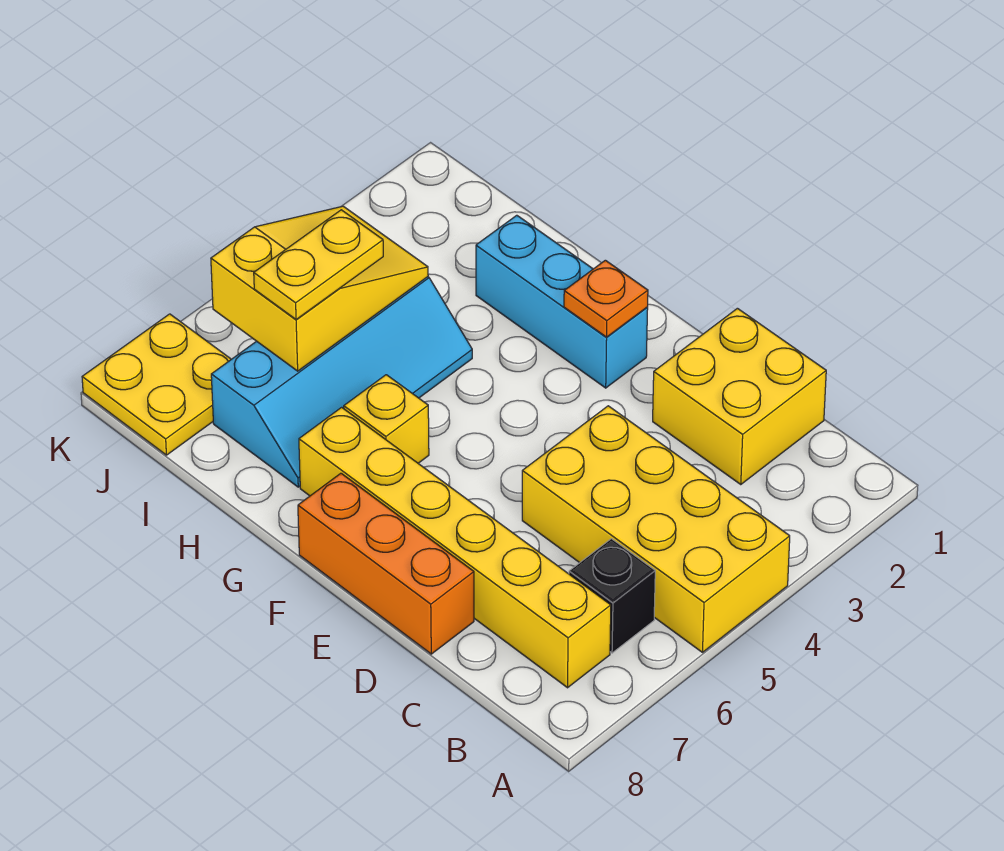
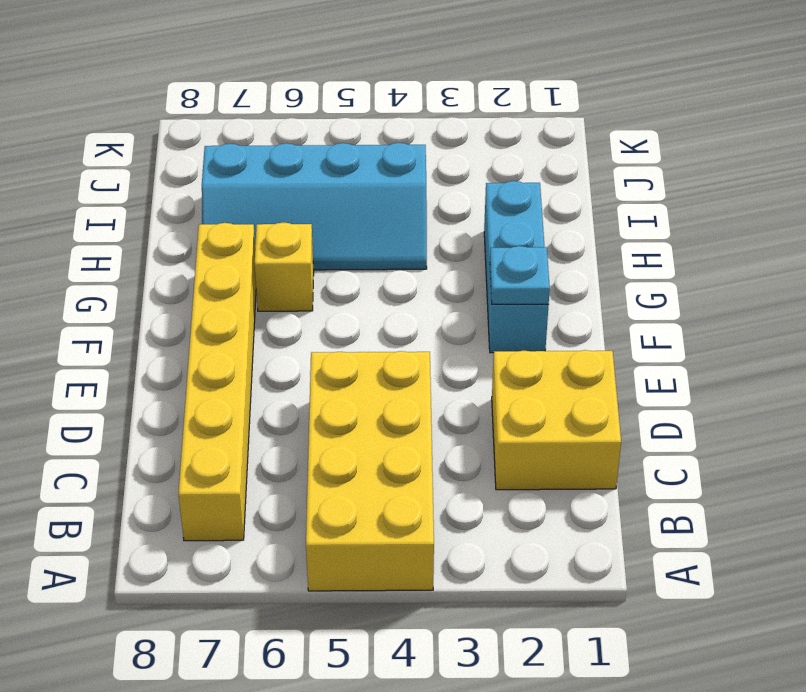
cyan 1x1 plate [490,246,550,304] -> orange 1x1 plate [564,260,648,337]
none -> black 1x1 brick [569,539,655,653]
none -> orange 1x3 brick [298,473,474,654]
none -> yellow 2x2 plate [82,314,231,455]

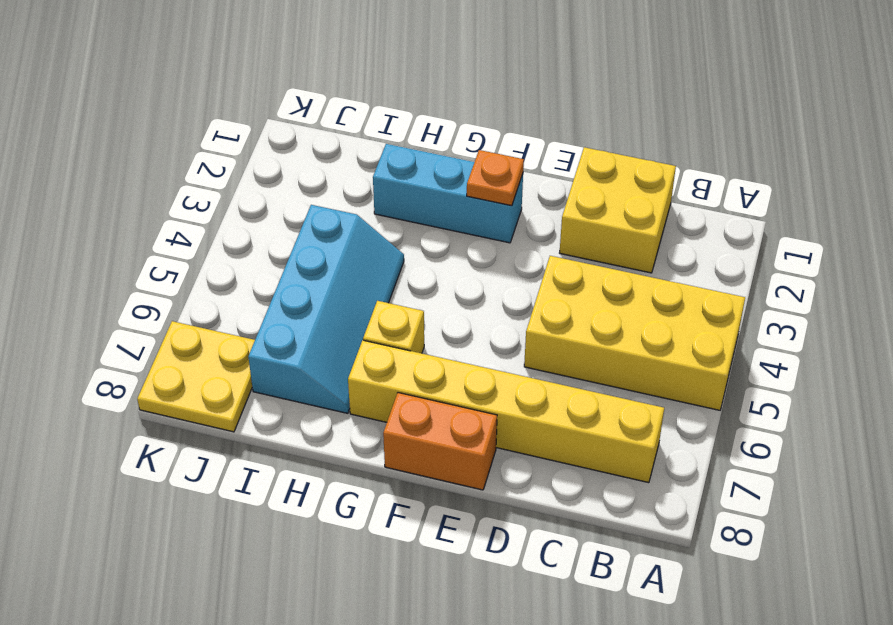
orange 1x2 brick [383,393,497,490] -> orange 1x3 brick [298,473,474,654]
none -> black 1x1 brick [569,539,655,653]
none -> yellow 2x3 slope [211,206,428,371]
none -> yellow 1x2 plate [254,210,383,320]

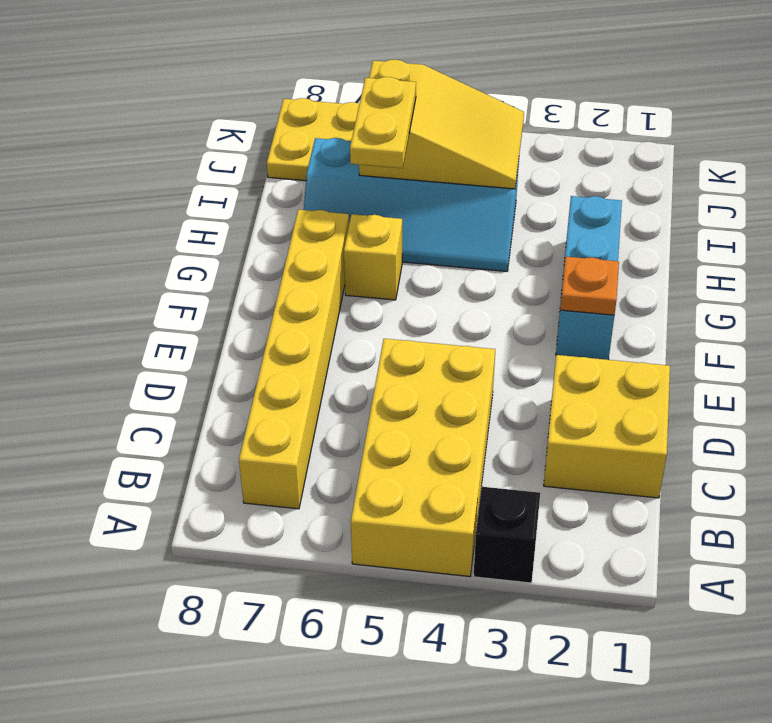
black 1x1 brick [473,487,540,583] -> black 1x1 brick moved to [569,539,655,653]
yellow 1x2 plate [350,77,416,168] -> yellow 1x2 plate turned to [254,210,383,320]
none -> orange 1x3 brick [298,473,474,654]

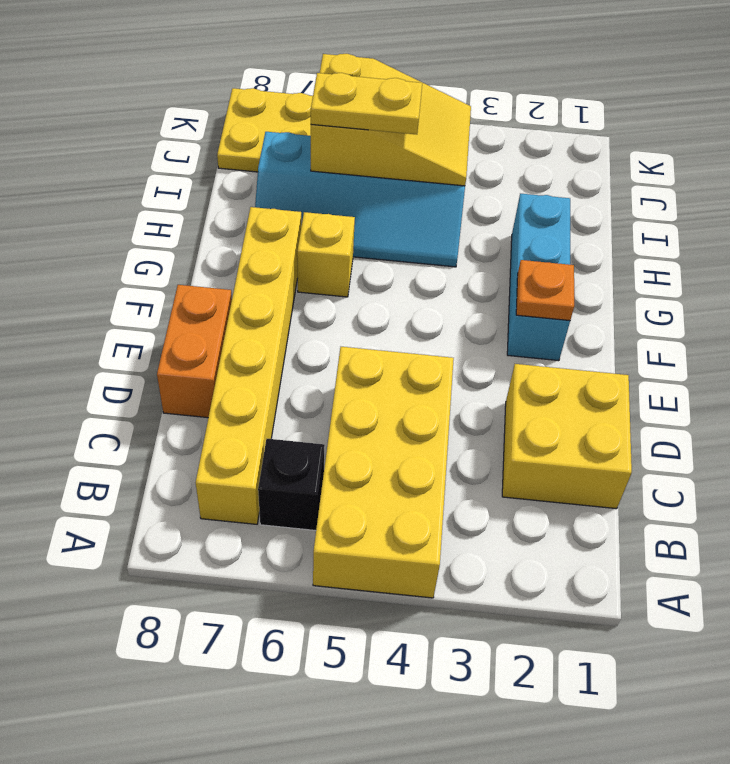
orange 1x2 brick [157,285,232,418] -> orange 1x3 brick [298,473,474,654]

